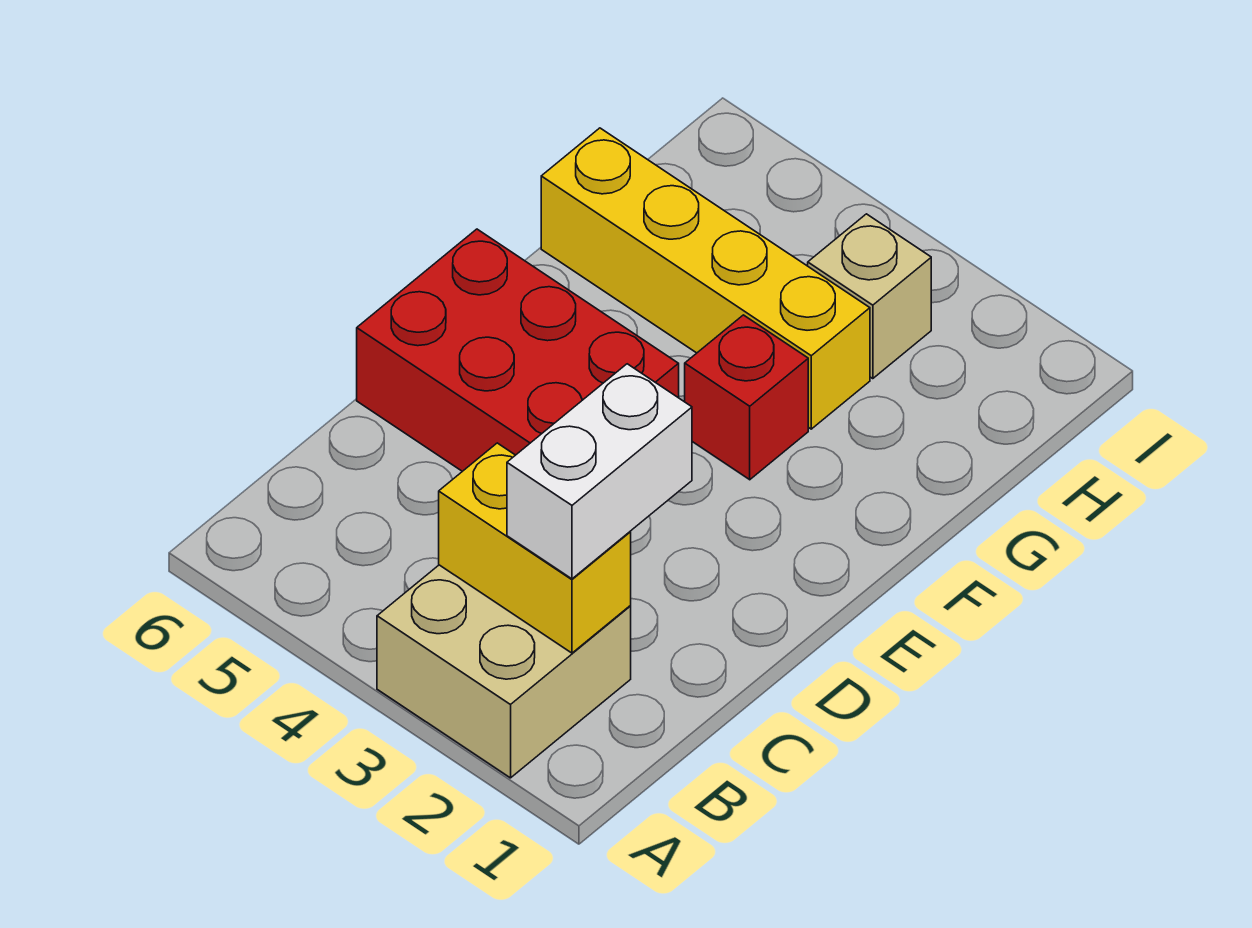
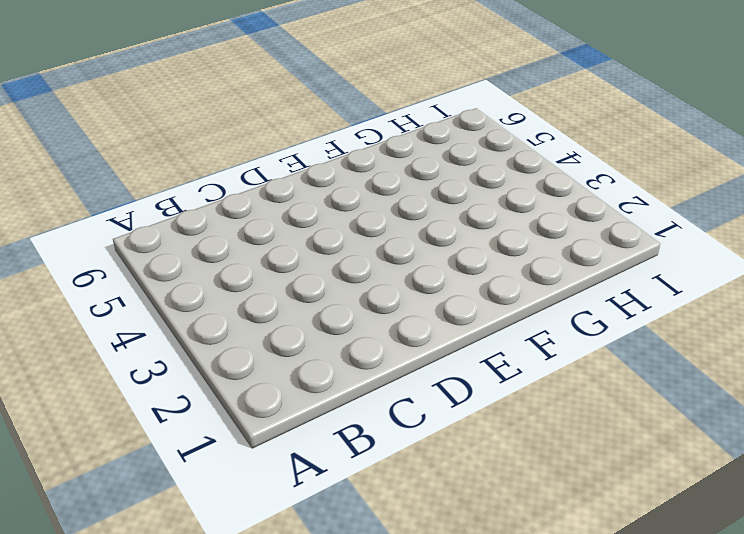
none -> tan 2x2 brick [377,565,631,778]
none -> red 2x3 brick [357,229,679,471]

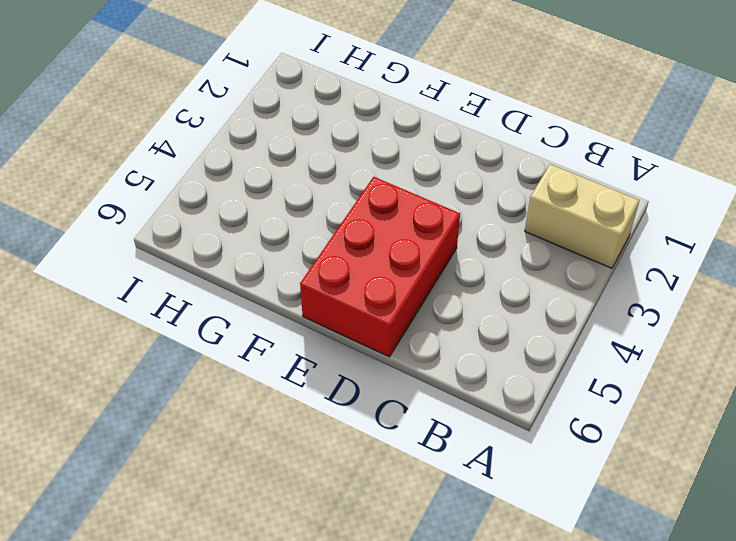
tan 1x2 brick [525,164,639,268] -> tan 2x2 brick [377,565,631,778]
none -> red 1x1 brick [685,315,808,480]
none -> yellow 1x4 brick [541,128,870,429]

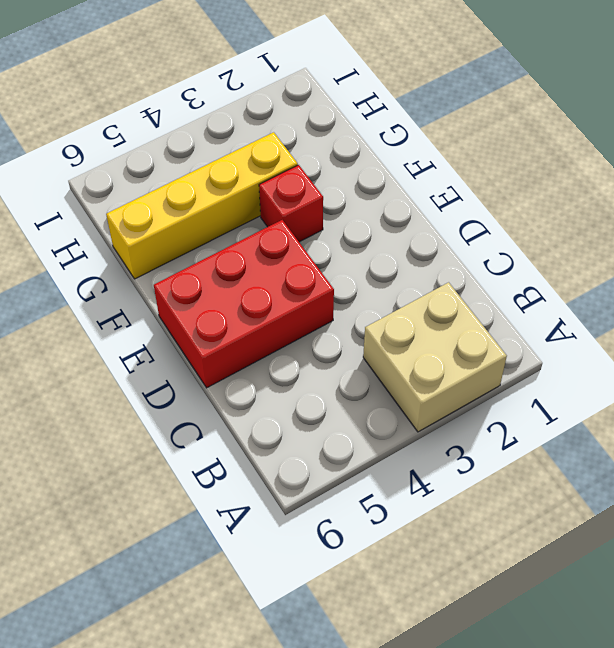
none -> tan 1x1 brick [808,214,931,379]
none -> yellow 1x2 brick [439,443,631,653]

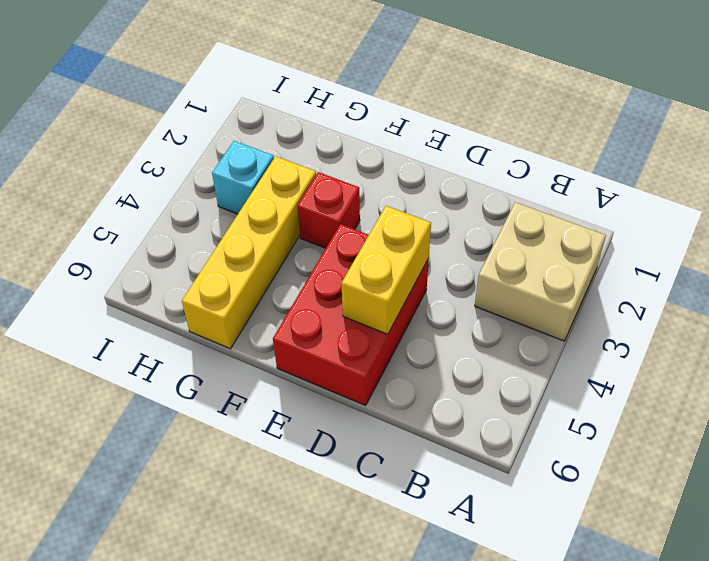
yellow 1x2 brick [341,206,431,334] -> yellow 1x2 brick moved to [439,443,631,653]
cyan 1x1 brick [212,141,274,214] -> tan 1x1 brick [808,214,931,379]
none -> white 1x2 brick [507,364,692,579]

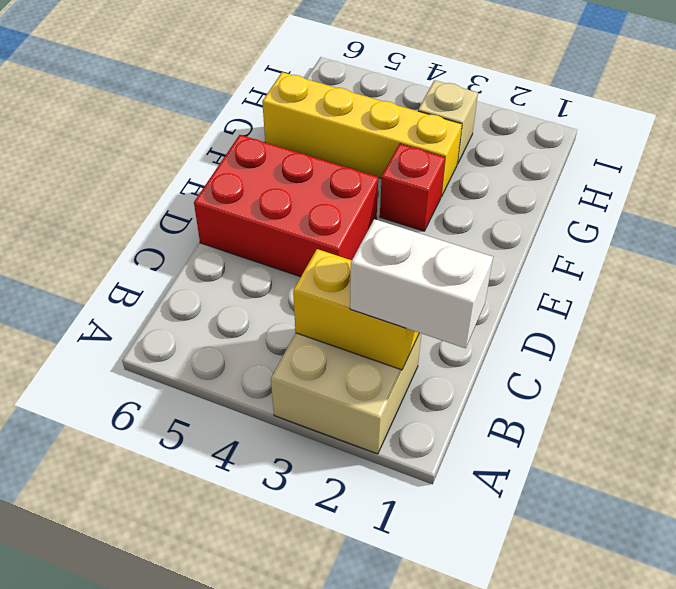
white 1x2 brick [350,219,493,348] -> white 1x2 brick turned to [507,364,692,579]

